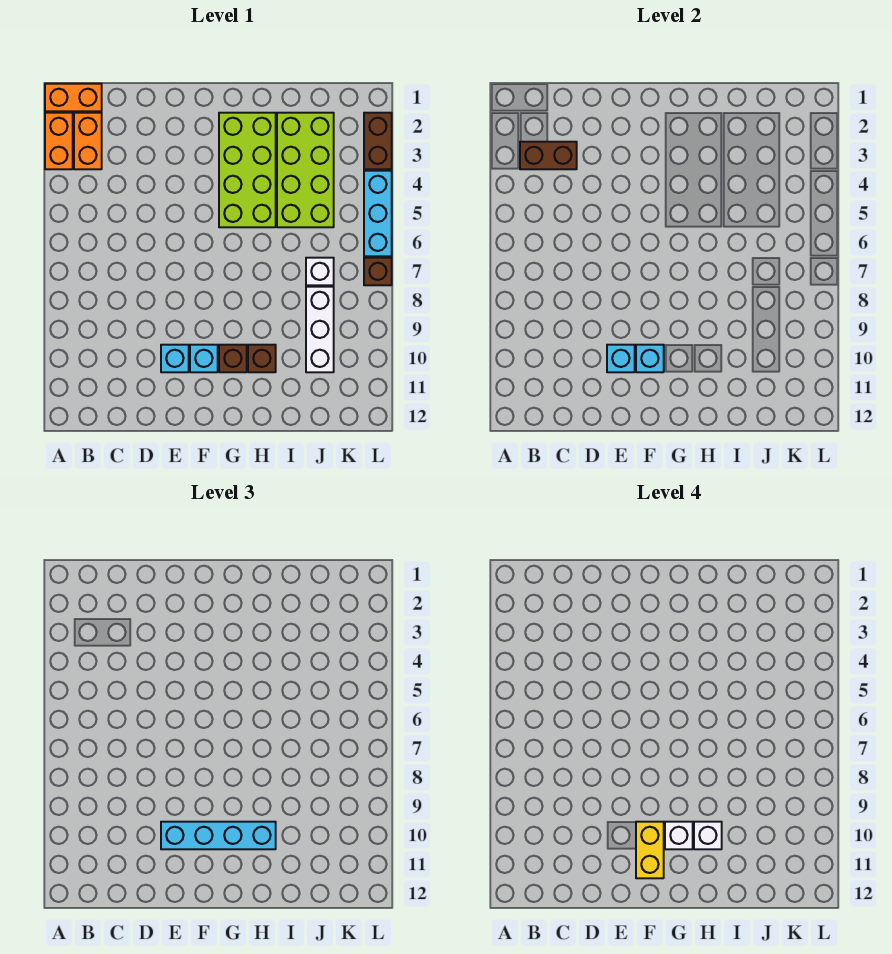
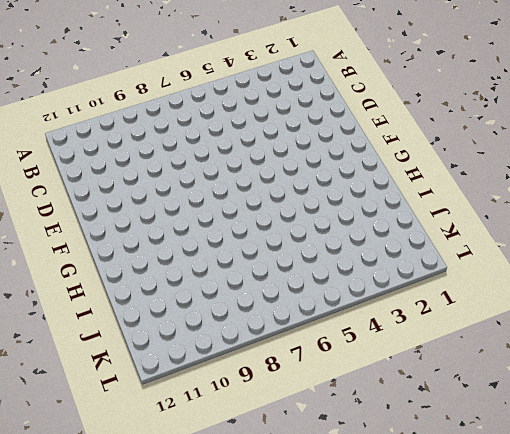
none -> orange 1x2 brick [45,84,102,111]
none -> orange 1x2 brick [45,113,73,169]
none -> orange 1x2 brick [74,113,102,169]

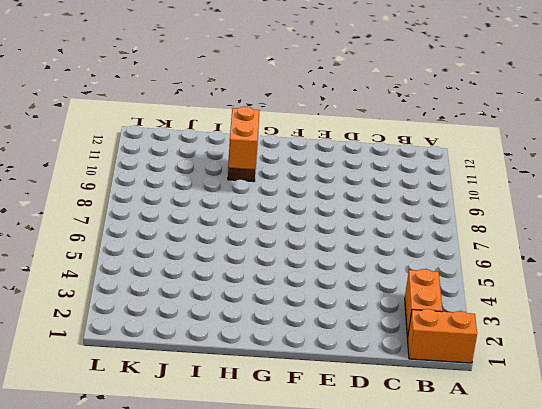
orange 1x2 brick [228,107,260,169] -> orange 1x2 brick moved to [45,113,73,169]
none -> cyan 1x1 brick [161,345,189,372]
none -> cyan 1x1 brick [190,345,218,372]
none -> lime 2x4 brick [219,113,276,227]

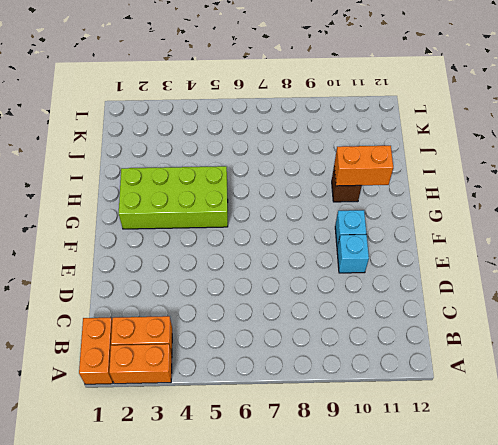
orange 1x2 brick [334,146,393,186] -> none
none -> brown 1x1 brick [219,345,247,372]
none -> lime 2x4 brick [277,113,334,227]
none -> white 1x1 brick [306,258,334,285]

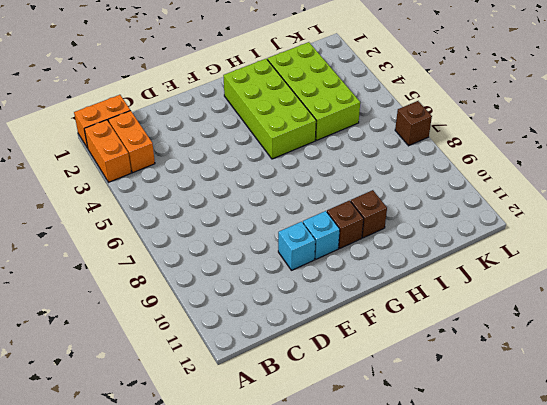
none -> white 1x1 brick [306,258,334,285]
none -> white 1x3 brick [306,287,334,372]
none -> brown 1x2 brick [364,113,392,169]

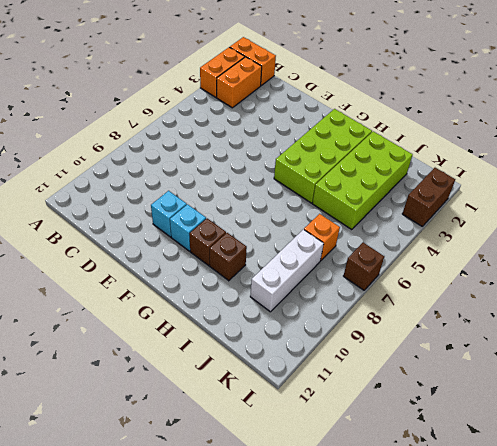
orange 1x1 brick [304,214,340,261] -> white 1x1 brick [306,258,334,285]
none -> cyan 1x3 brick [364,171,392,256]
none -> brown 1x2 brick [520,142,577,169]
none -> cyan 1x1 brick [607,345,635,372]

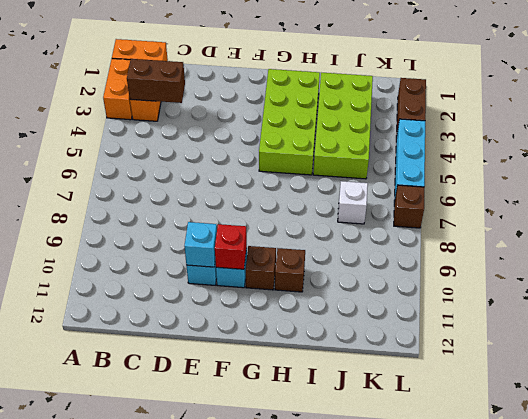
red 1x1 brick [215,224,247,269] -> cyan 1x1 brick [636,345,664,372]
none -> white 1x3 brick [306,287,334,372]
none -> cyan 1x4 brick [161,822,276,849]
none -> yellow 1x2 brick [636,822,664,878]

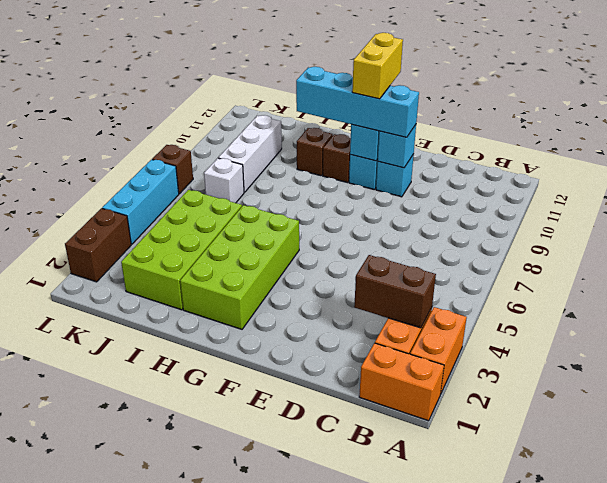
none -> white 1x1 brick [665,822,693,849]
none -> white 1x1 brick [694,822,722,849]

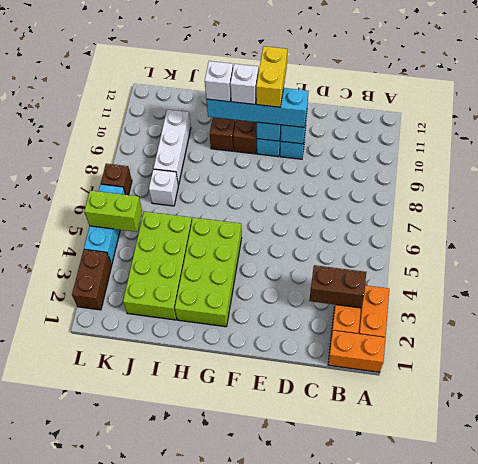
lime 1x2 brick [84,190,142,232] -> none

